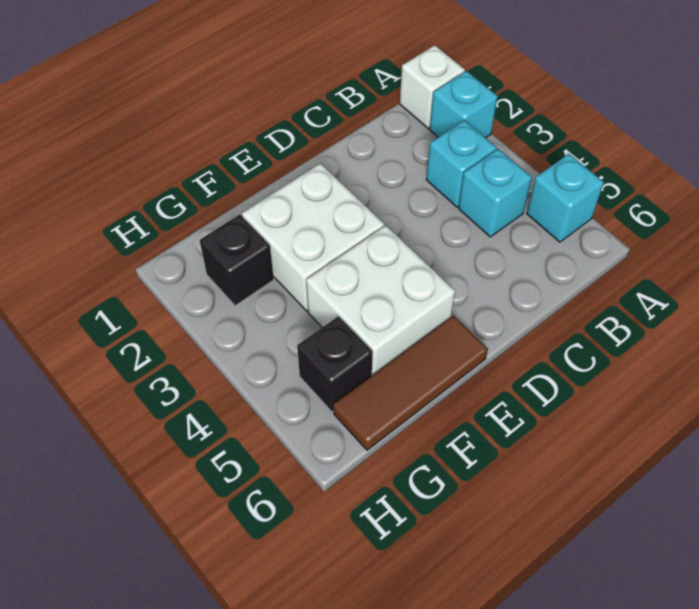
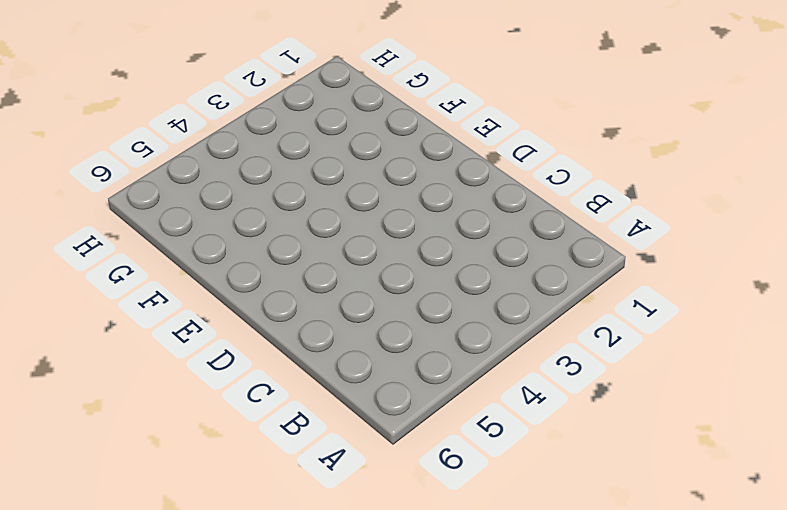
none -> white 1x1 brick [400,45,465,128]
none -> cyan 1x1 brick [430,71,498,138]

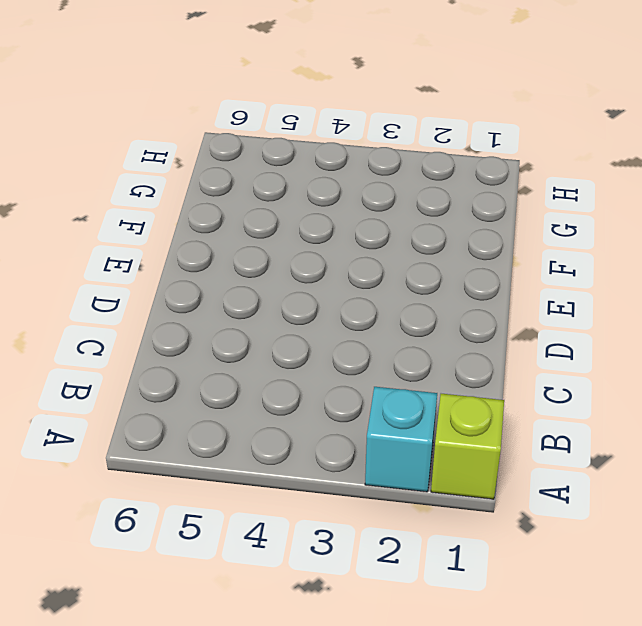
lime 1x1 brick [431,394,504,499] -> white 1x1 brick [400,45,465,128]
none -> cyan 1x1 brick [527,154,604,242]
none -> cyan 1x1 brick [426,120,497,207]

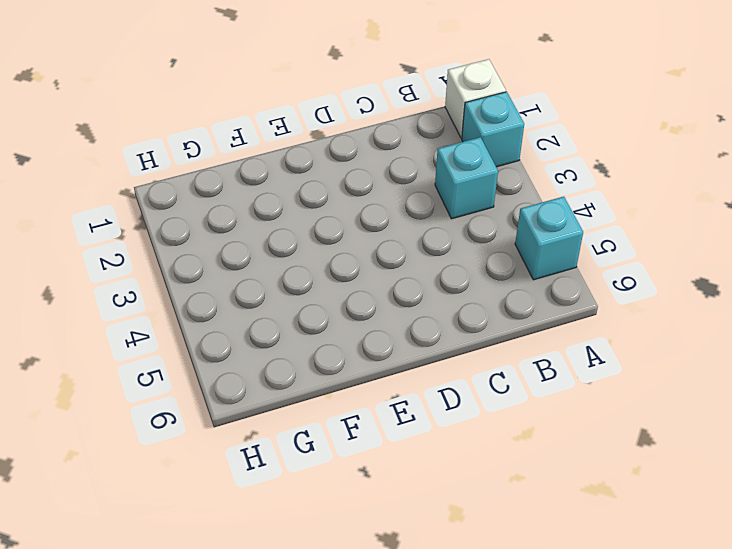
none -> cyan 1x1 brick [459,149,532,237]
none -> white 2x2 brick [242,163,384,311]

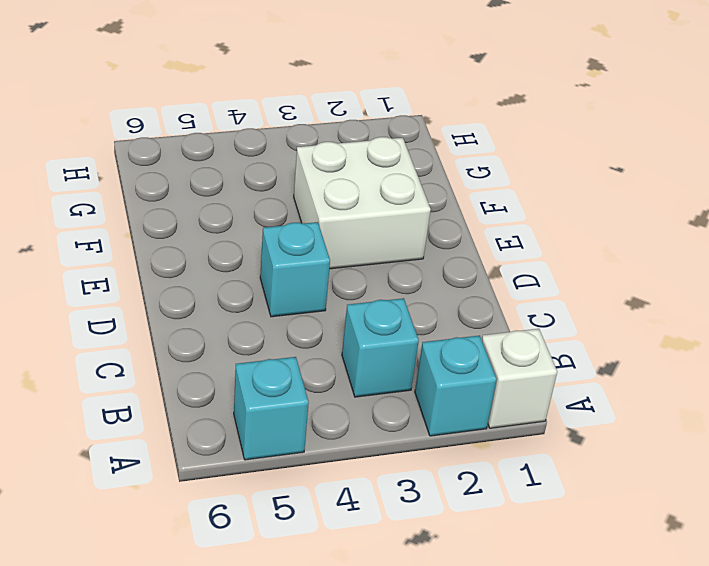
cyan 1x1 brick [260,222,330,317] -> cyan 1x1 brick moved to [459,149,532,237]
none -> white 2x2 brick [306,225,455,375]
none -> brown 1x3 tile [333,315,488,450]

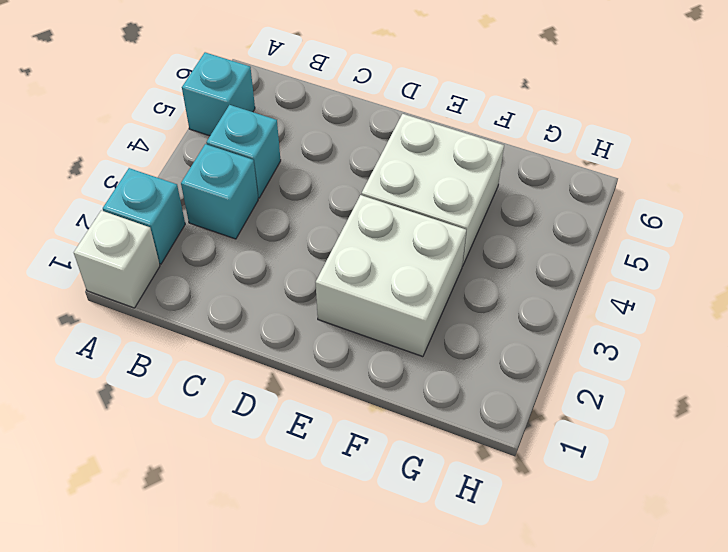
none -> brown 1x3 tile [333,315,488,450]
none -> black 1x1 brick [200,215,274,306]

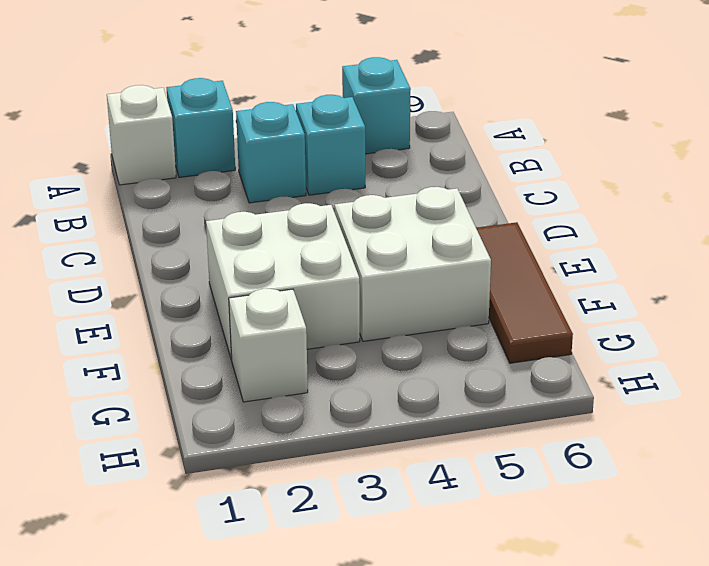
white 1x1 brick [229,289,308,402] -> black 1x1 brick [200,215,274,306]
none -> black 1x1 brick [297,316,373,412]

